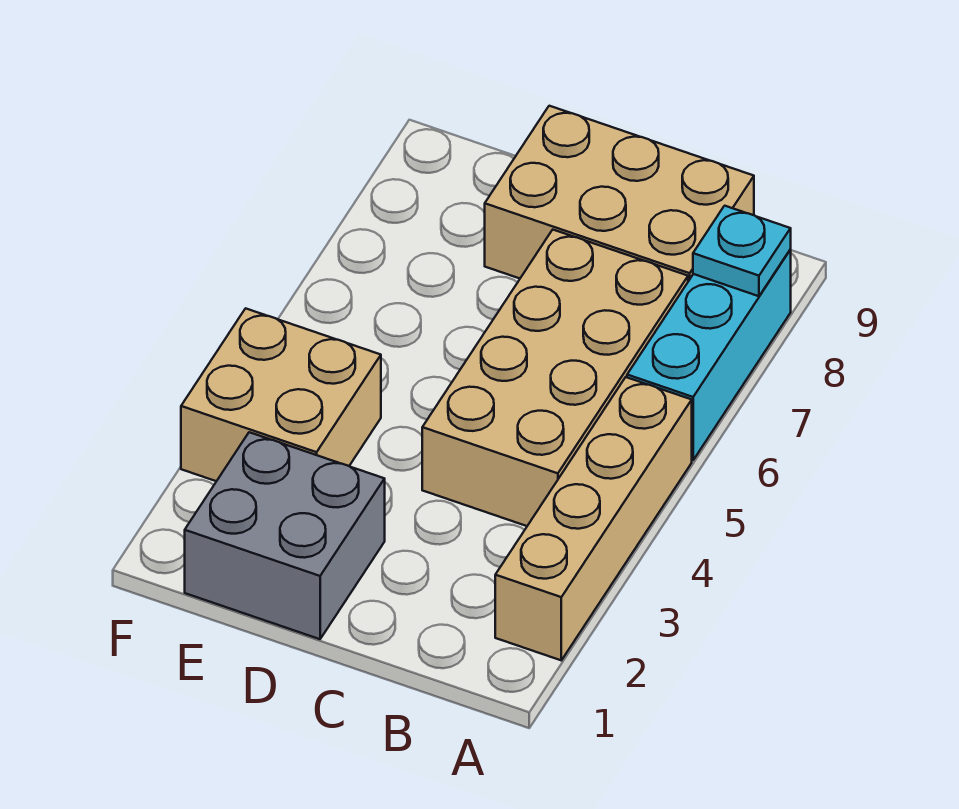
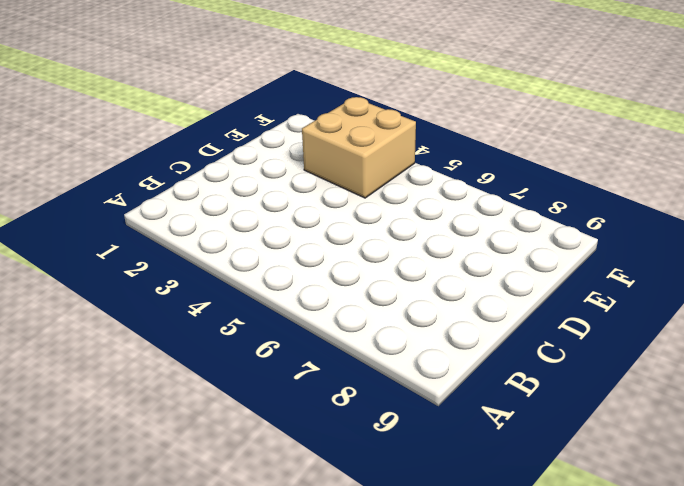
none -> tan 1x4 brick [495,377,692,660]
none -> cyan 1x3 brick [627,250,791,460]

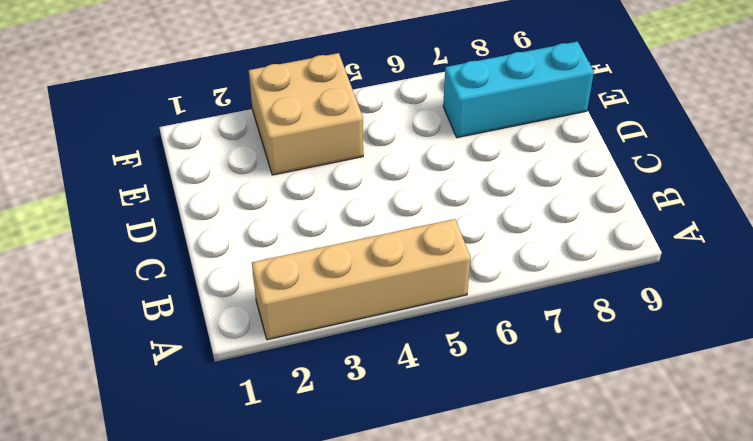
cyan 1x3 brick [443,41,594,138] -> cyan 1x3 brick moved to [627,250,791,460]
none -> tan 2x4 brick [422,230,688,526]
none -> tan 2x3 brick [485,106,754,281]

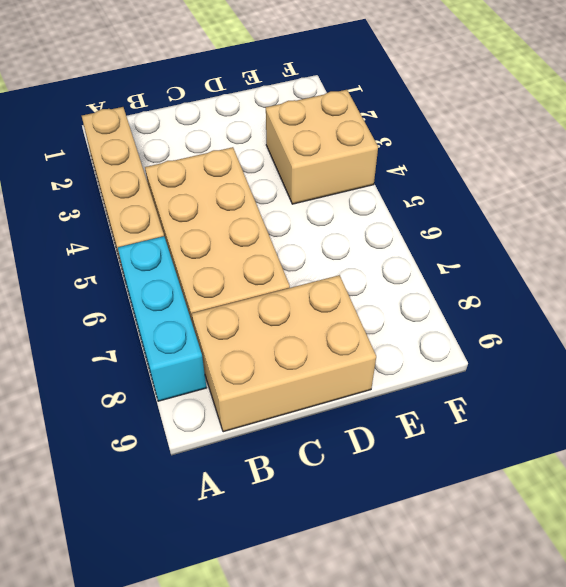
none -> grey 2x2 brick [185,432,385,639]
none -> cyan 1x1 plate [693,206,791,296]

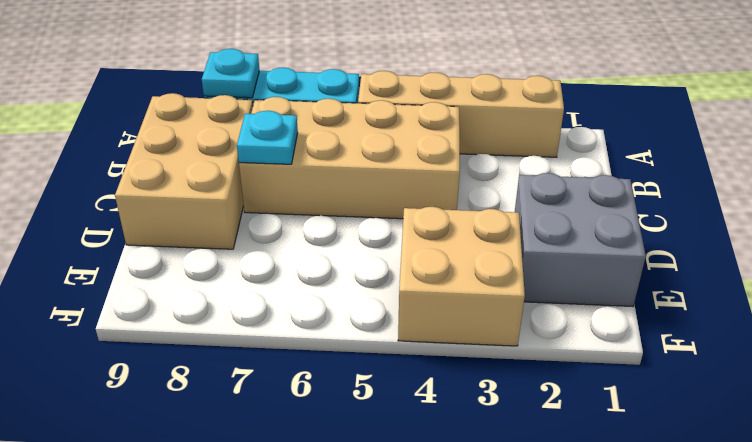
cyan 1x1 plate [237,111,298,164] -> none

